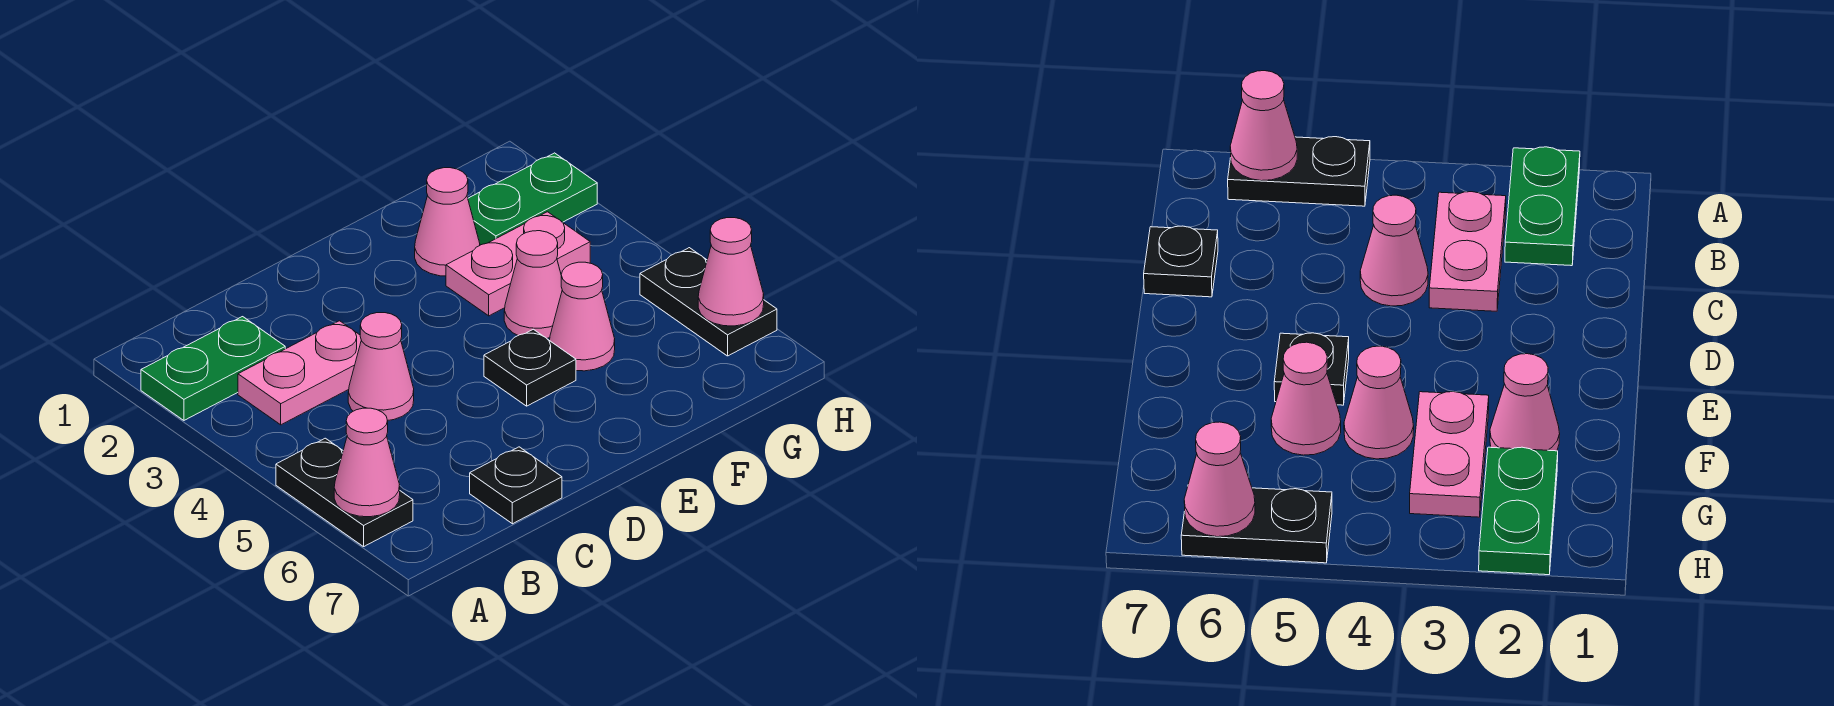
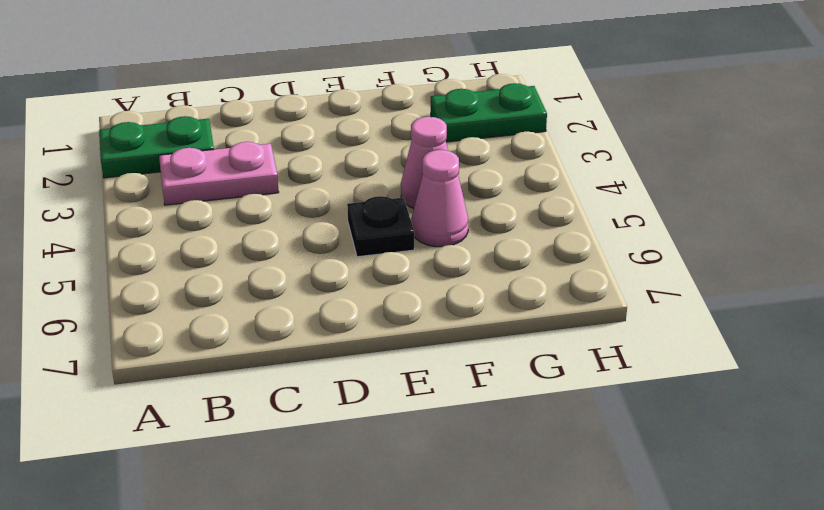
none -> black 1x2 plate [276,438,413,547]
none -> pink 1x1 cone [348,313,414,421]
none -> black 1x1 plate [470,447,562,524]

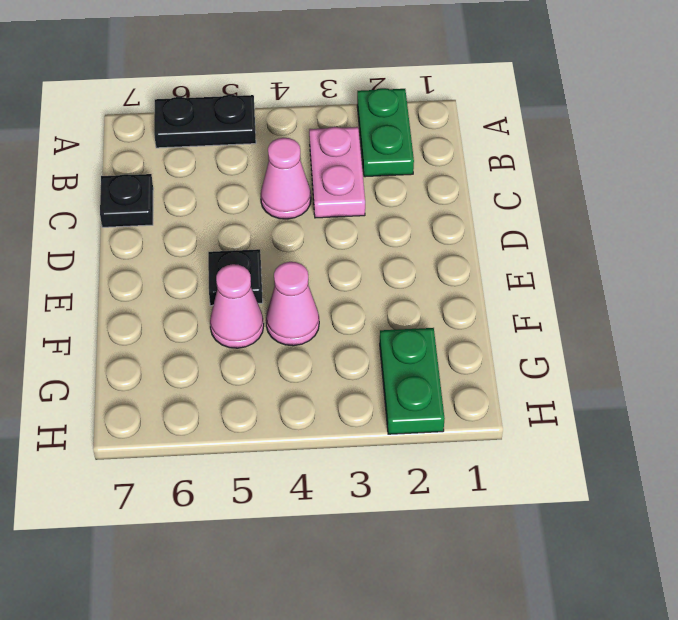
none -> pink 1x1 cone [415,168,480,276]
none -> pink 1x2 plate [446,212,590,316]
none -> black 1x2 plate [640,248,777,356]

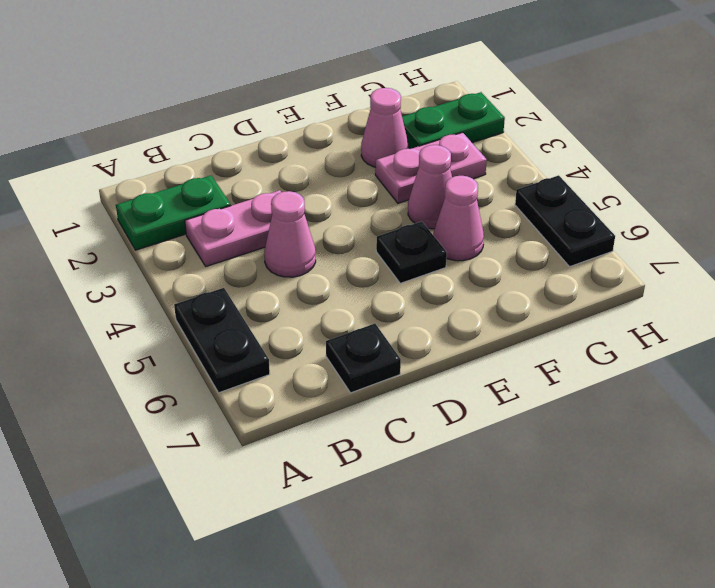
none -> pink 1x1 cone [334,408,400,517]
none -> pink 1x1 cone [698,218,764,326]

